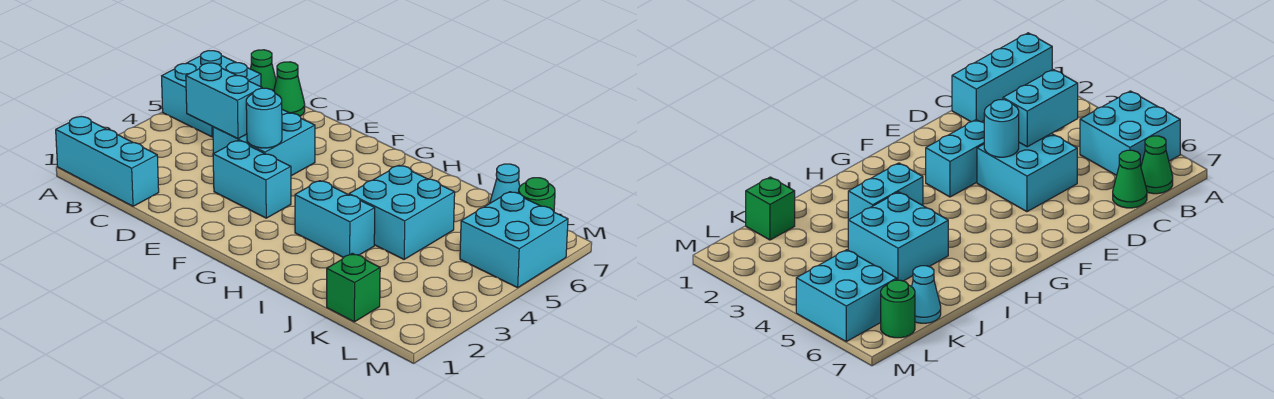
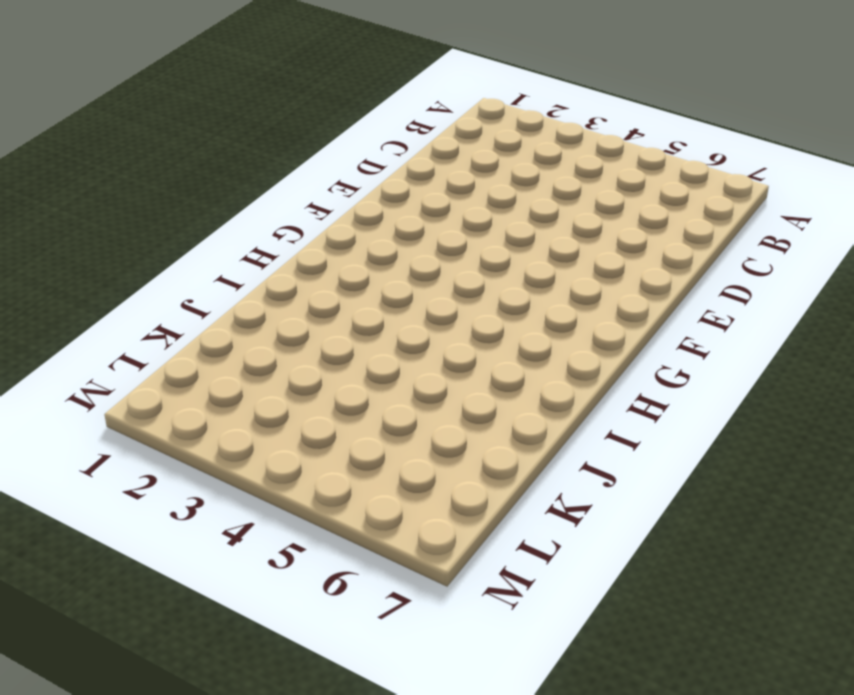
none -> cyan 1x3 brick [56,117,159,206]
none -> cyan 2x2 brick [162,51,261,137]
none -> green 1x1 cone [250,50,276,91]

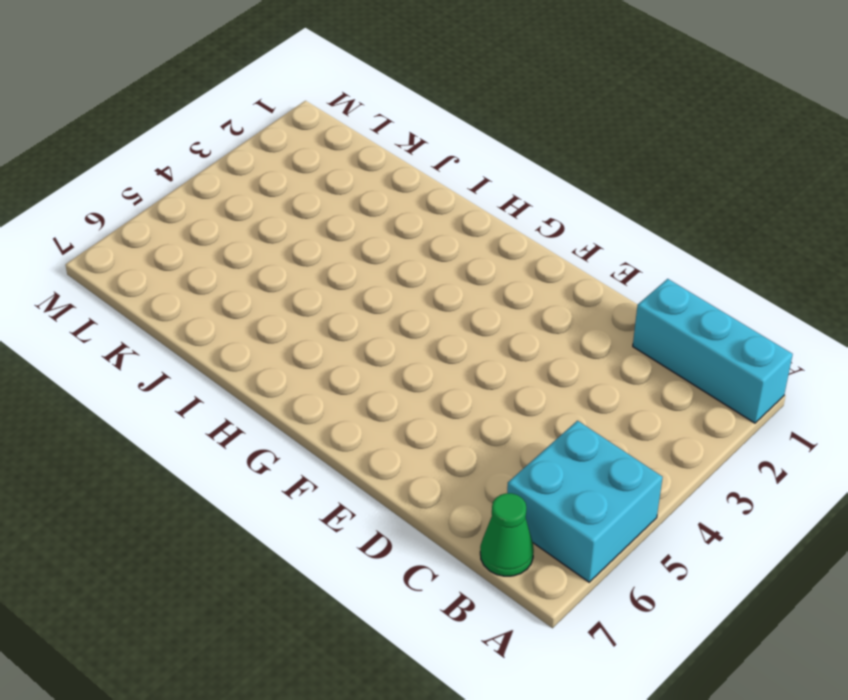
none -> green 1x1 cone [274,62,305,116]
none -> cyan 2x2 brick [213,110,315,176]
none -> cyan 1x2 brick [213,141,291,218]

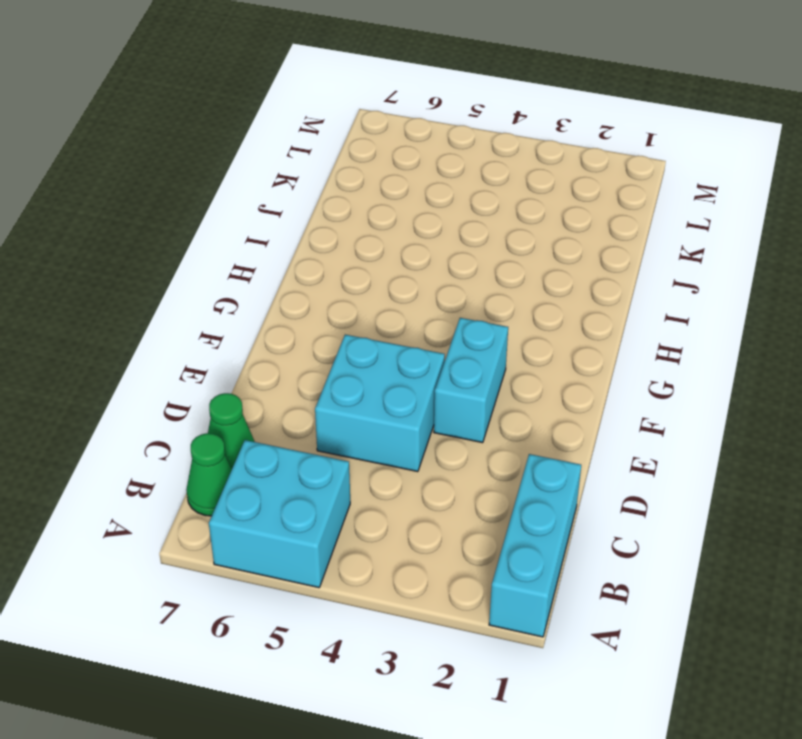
none -> cyan 1x2 brick [295,181,375,258]
none -> cyan 2x2 brick [349,165,455,259]
none -> green 1x1 brick [327,253,380,322]

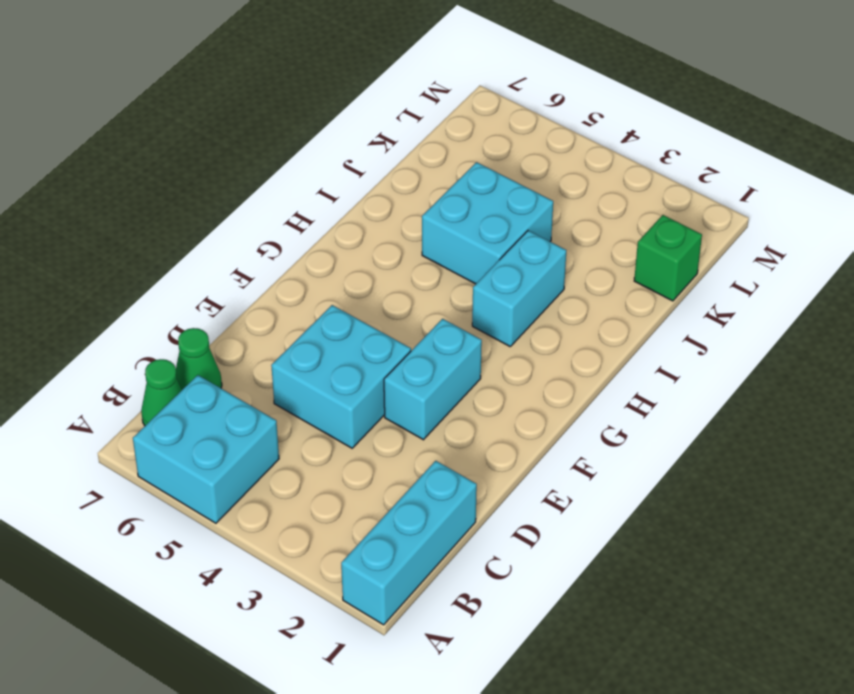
none -> cyan 1x1 cone [490,164,520,203]
none -> cyan 2x2 brick [460,192,568,288]
none -> green 1x1 round brick [519,178,555,212]

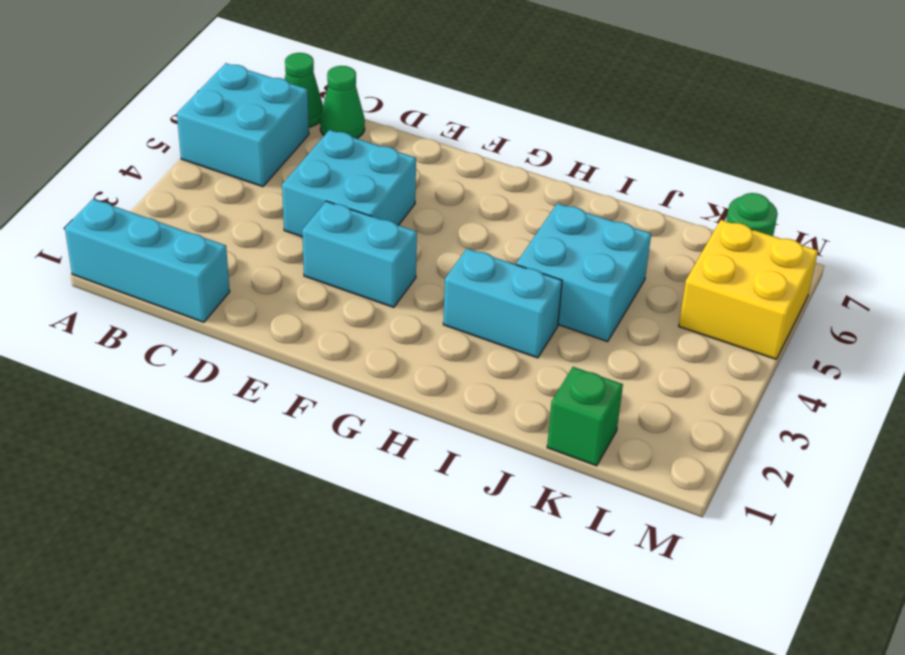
yellow 2x2 brick [679,220,818,359] -> cyan 2x2 brick [460,192,568,288]
none -> cyan 1x1 cone [490,164,520,203]
none -> cyan 1x2 brick [186,63,262,139]
none -> cyan 1x1 round brick [246,88,282,148]

